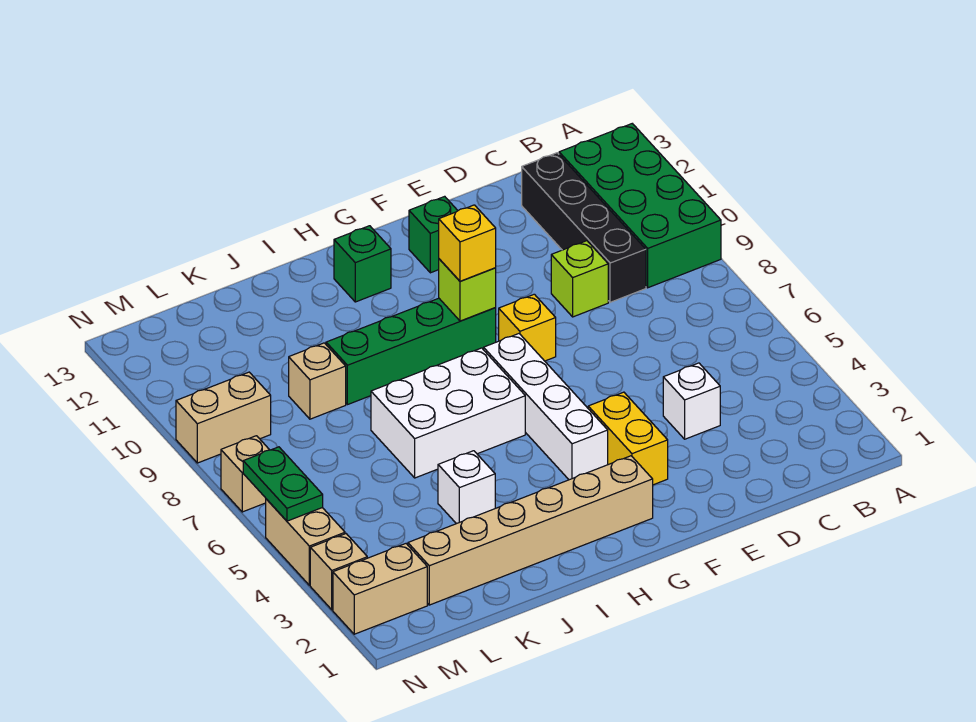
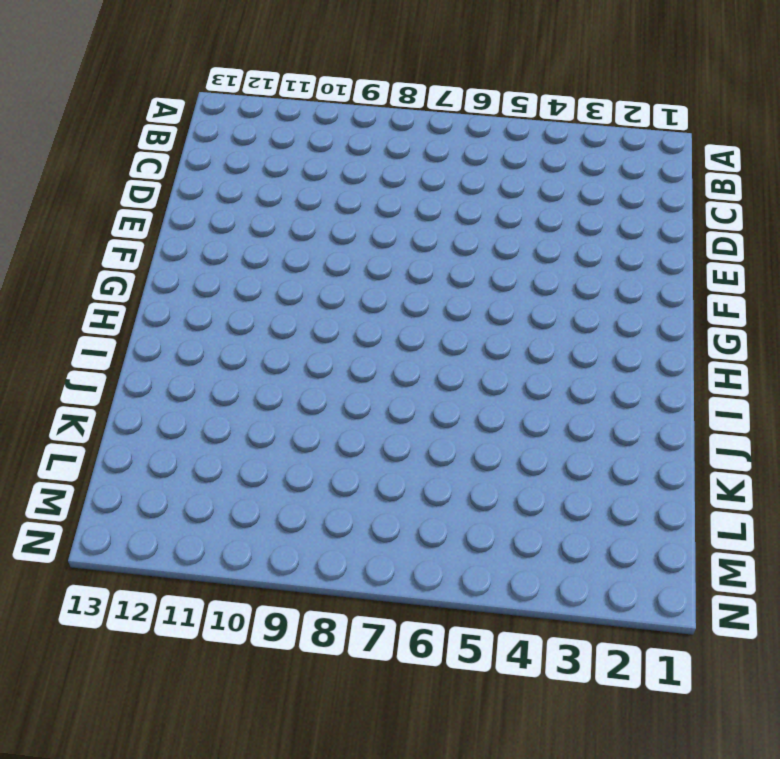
none -> green 2x4 brick [559,124,721,288]
none -> black 1x4 brick [522,153,646,302]
none -> white 1x1 brick [663,363,720,439]

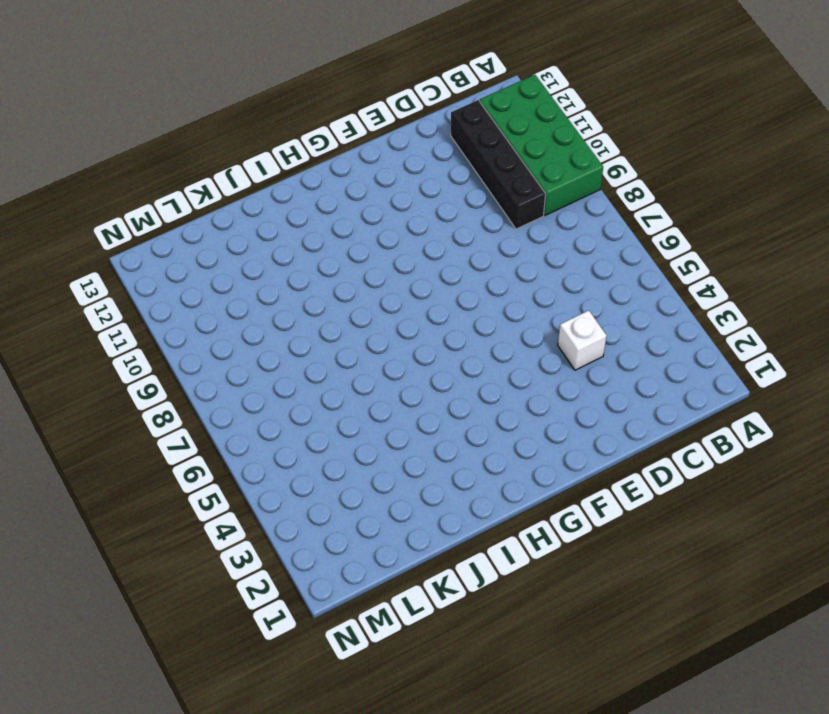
none -> lime 1x1 brick [551,241,608,317]
none -> yellow 1x2 brick [588,392,668,485]
none -> yellow 1x1 brick [499,294,556,361]

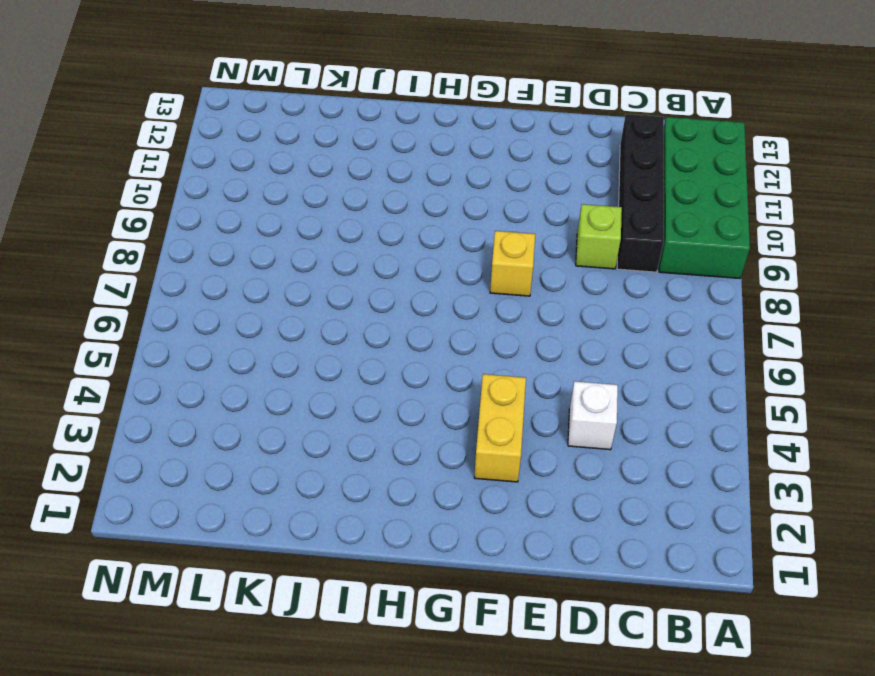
none -> green 1x1 brick [409,196,458,273]
none -> tan 1x6 brick [408,456,653,605]
none -> white 1x4 brick [484,334,608,480]

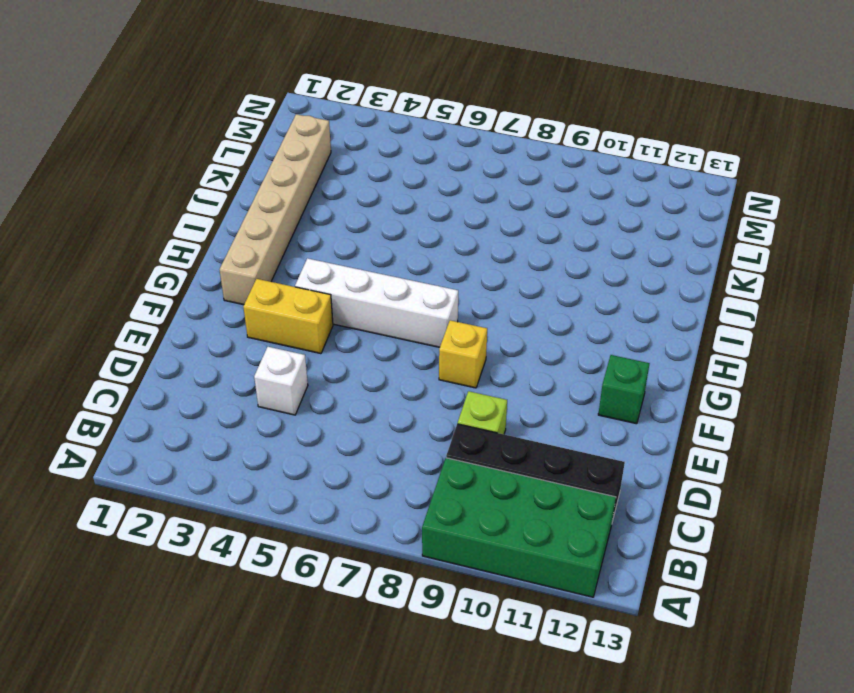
none -> green 1x4 brick [326,298,496,405]
none -> white 2x3 brick [371,348,525,478]
none -> green 1x1 brick [334,226,391,302]

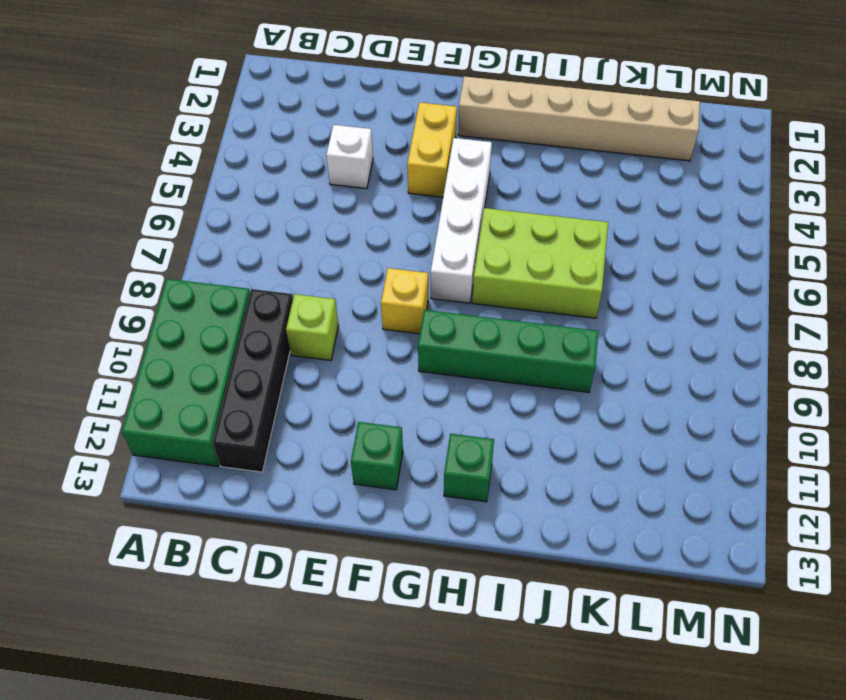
lime 2x3 brick [472,208,608,318] -> white 2x3 brick [371,348,525,478]
none -> white 1x1 brick [438,451,495,524]
none -> tan 1x1 brick [289,343,346,419]
none -> tan 1x2 brick [333,544,427,634]

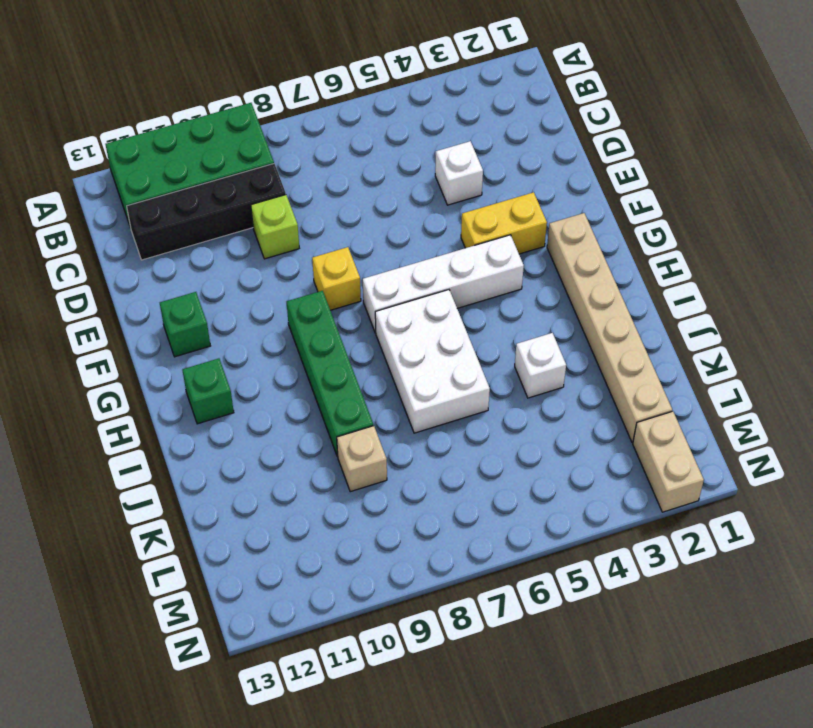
none -> tan 1x2 brick [176,372,271,463]
none -> tan 1x1 brick [310,534,367,610]
none -> tan 1x2 brick [266,499,345,585]

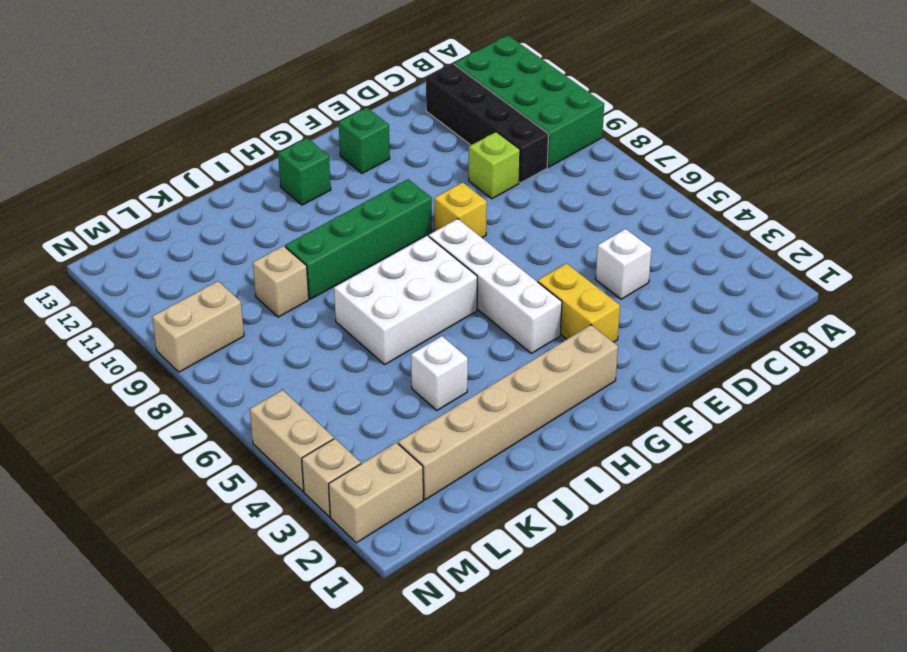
none -> tan 1x1 brick [221,436,269,512]
none -> lime 1x1 brick [439,259,496,321]
none -> green 1x2 plate [243,447,323,521]

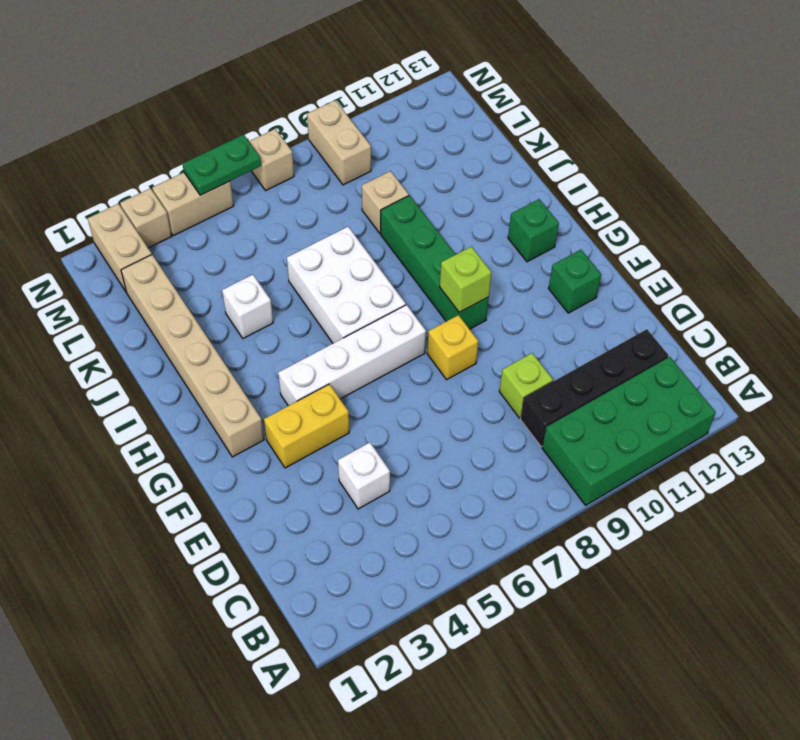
none -> yellow 1x1 brick [439,205,496,281]

